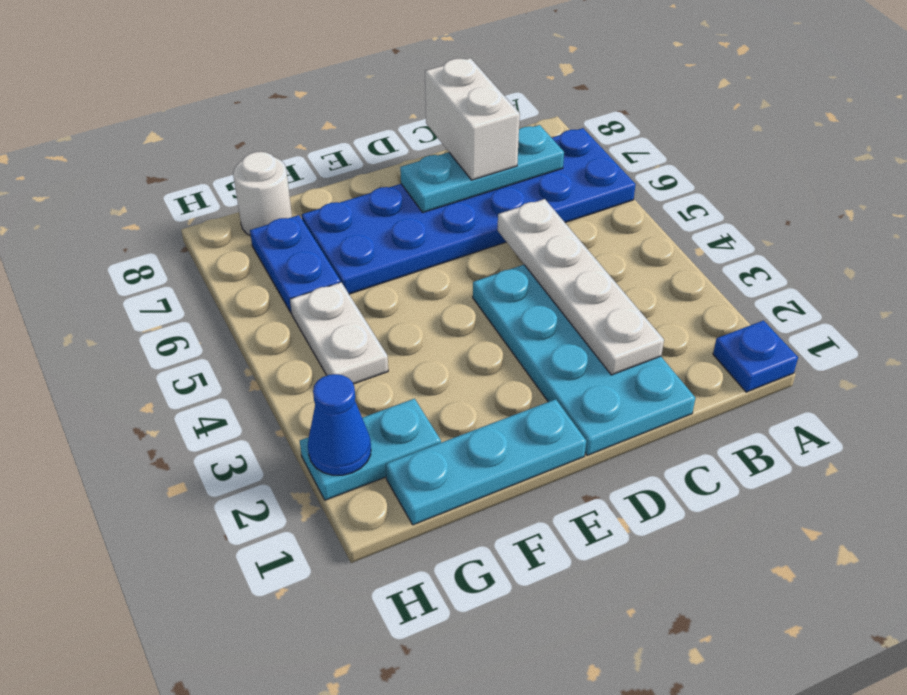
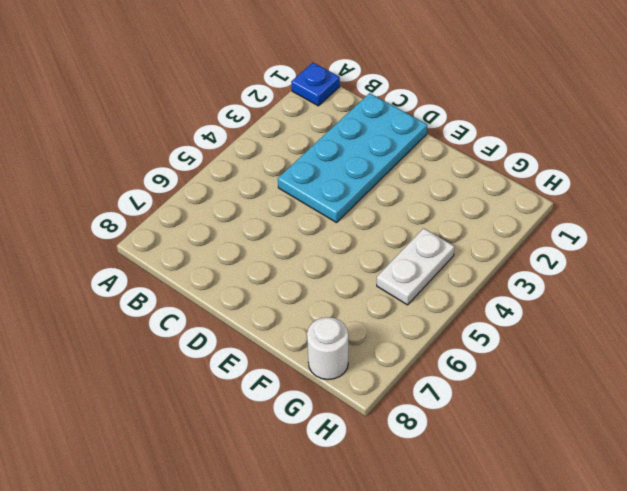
none -> blue 2x6 plate [302,128,636,294]
none -> cyan 1x3 plate [386,399,586,525]
none -> cyan 1x2 plate [300,399,441,500]

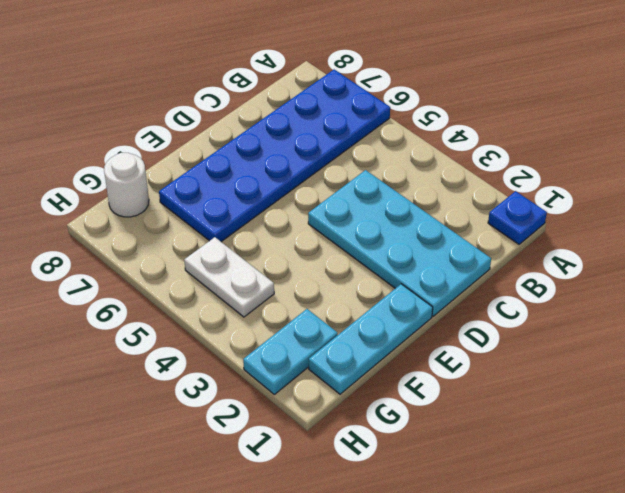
none -> blue 1x2 plate [250,215,340,313]
none -> cyan 1x3 plate [400,125,564,212]
none -> white 1x4 plate [498,199,664,375]

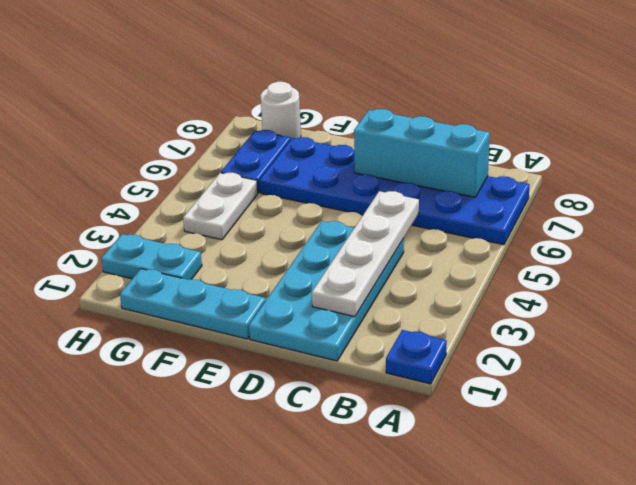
cyan 1x3 brick [354,109,490,197] -> cyan 1x3 plate [400,125,564,212]
none -> blue 1x1 cone [308,374,371,475]
none -> white 1x2 brick [425,58,520,180]

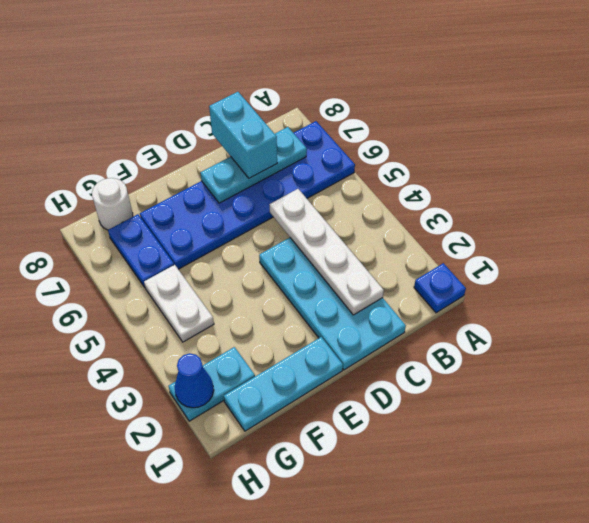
cyan 1x2 brick [209,92,277,178] -> white 1x2 brick [425,58,520,180]

